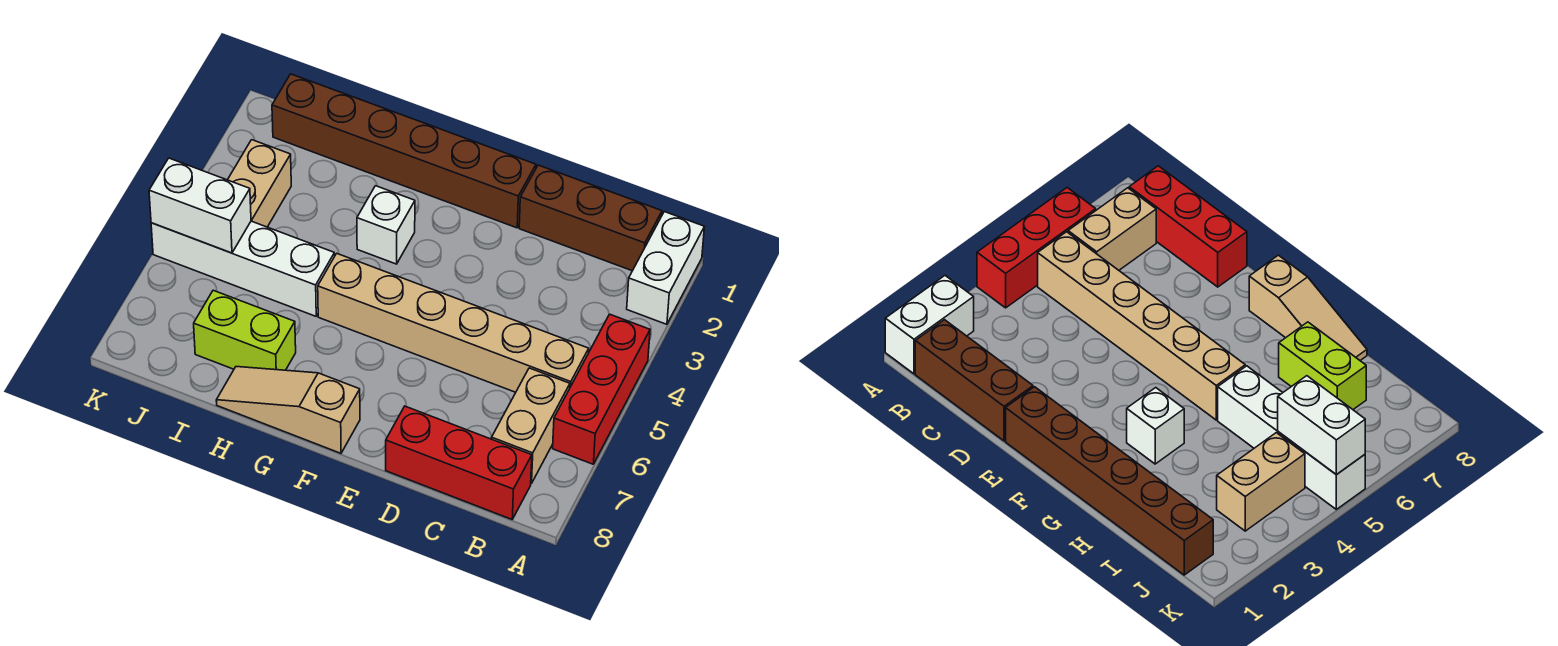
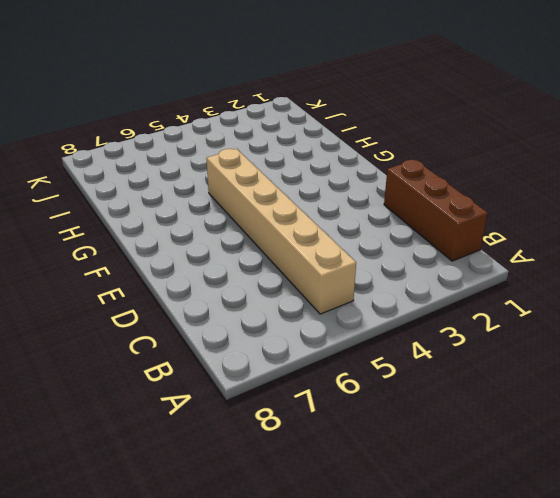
none -> white 1x2 brick [627,212,704,324]
none -> red 1x3 brick [553,314,650,464]
none -> tan 1x2 brick [492,368,570,484]

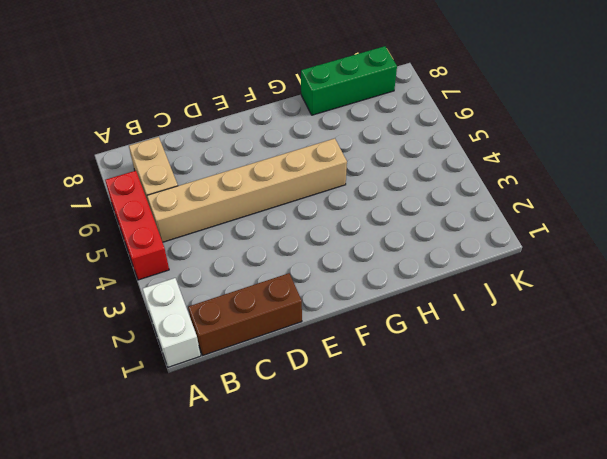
green 1x3 brick [301,46,397,115] -> tan 1x3 slope [216,367,360,453]
none -> red 1x3 brick [386,406,532,519]
none -> brown 1x6 brick [272,74,536,228]
none -> white 1x1 brick [357,186,415,264]

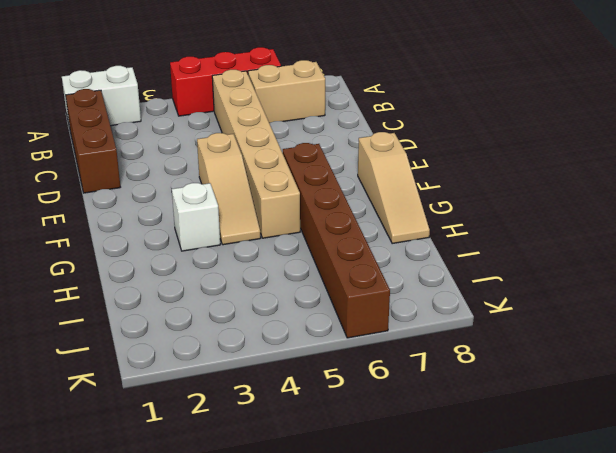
tan 1x3 slope [197,133,261,245] -> none
brown 1x6 brick [283,143,390,338] -> brown 1x6 brick moved to [272,74,536,228]
none -> red 1x3 brick [386,406,532,519]
none -> white 1x4 brick [151,221,335,316]
none -> lime 1x2 brick [194,290,296,370]

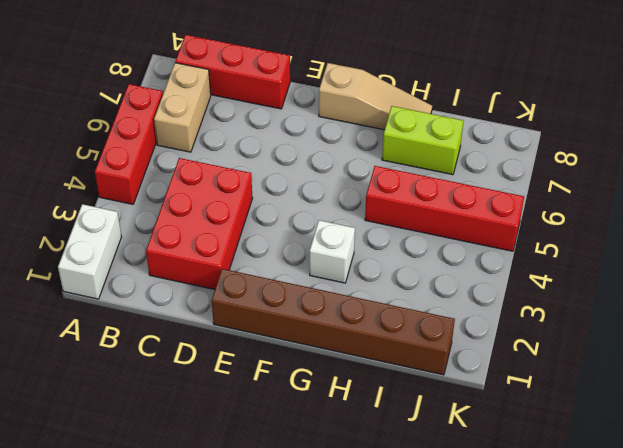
red 2x3 brick [146,158,253,289] -> none
red 1x4 brick [365,166,524,251] -> white 1x4 brick [151,221,335,316]
none -> brown 1x3 brick [519,165,662,271]
none -> tan 1x6 brick [318,253,589,392]
none -> tan 1x2 brick [228,140,291,227]

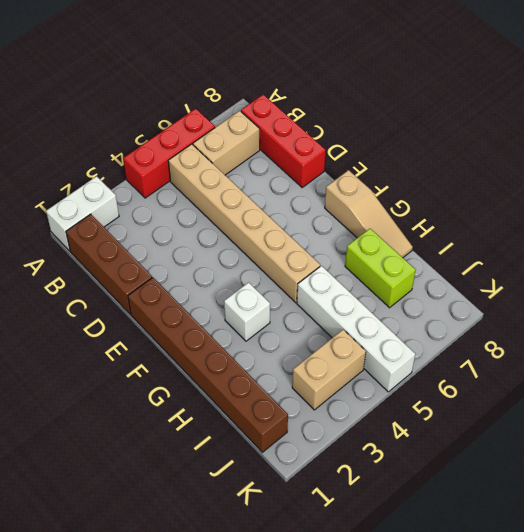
none -> white 1x2 brick [149,158,251,253]

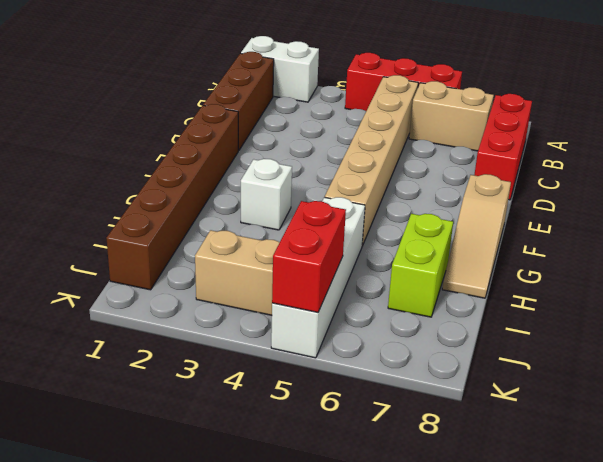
red 1x2 brick [272,201,346,312] -> white 1x2 brick [149,158,251,253]

